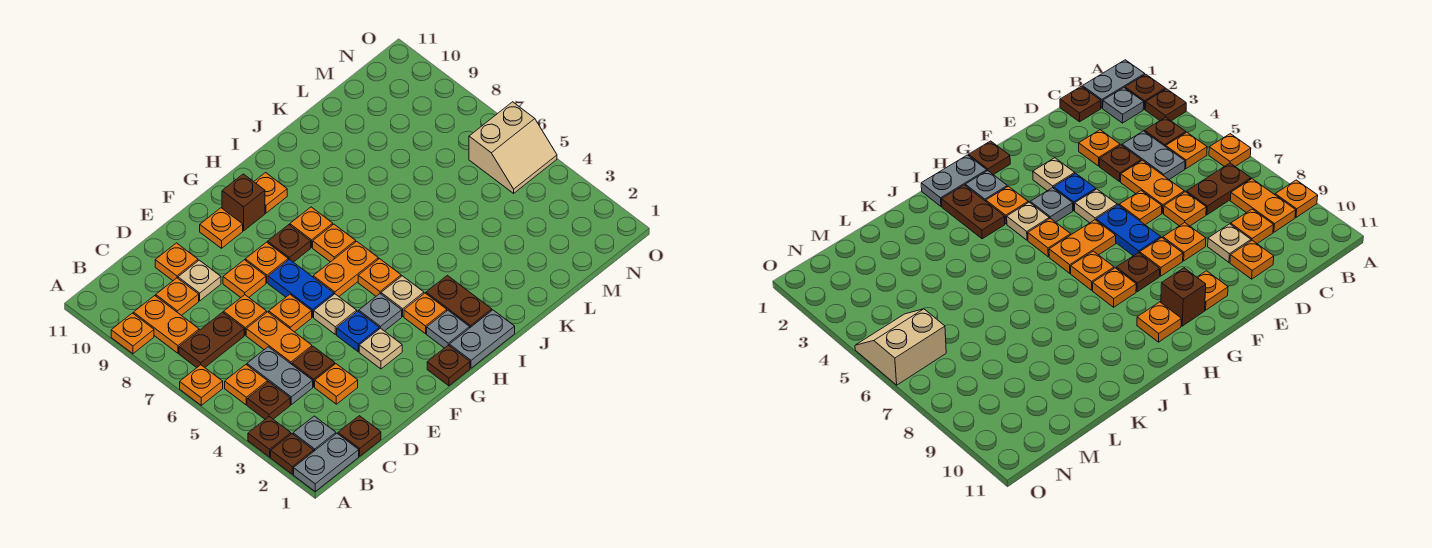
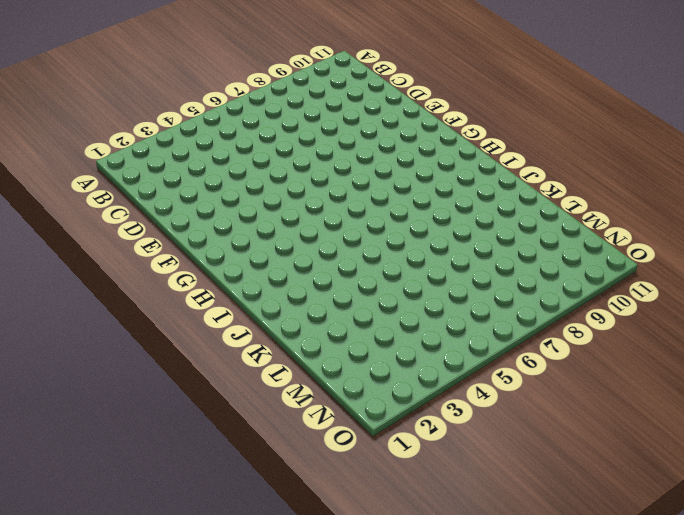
none -> grey 1x2 plate [294,434,359,491]
none -> brown 1x1 plate [271,434,314,474]
none -> brown 1x1 plate [248,417,291,457]
none -> orange 1x1 plate [180,365,223,405]

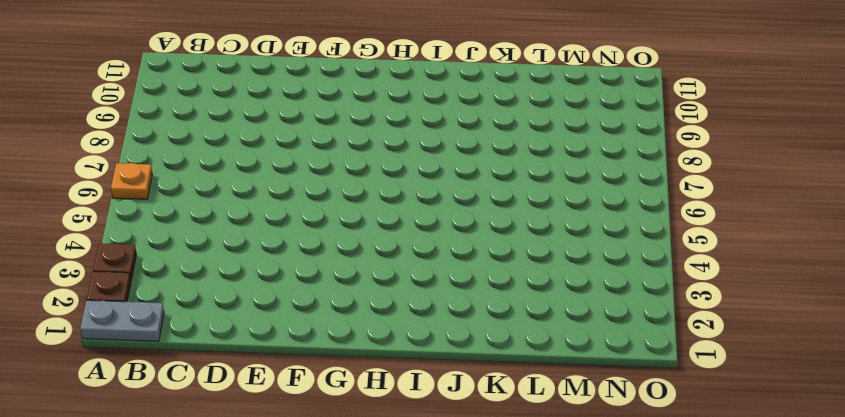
none -> orange 1x1 plate [111,313,154,354]
none -> grey 1x1 plate [293,416,336,451]
none -> brown 1x1 plate [247,382,290,419]
none -> orange 1x1 plate [225,365,268,405]

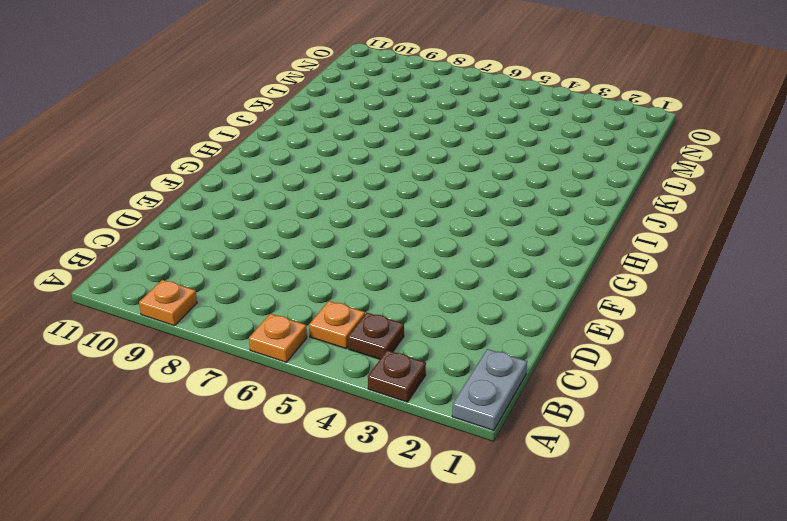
none -> brown 1x1 plate [271,434,314,474]
none -> grey 1x1 plate [293,416,336,451]
none -> brown 1x2 plate [179,312,244,368]
none -> orange 1x2 plate [134,296,199,353]

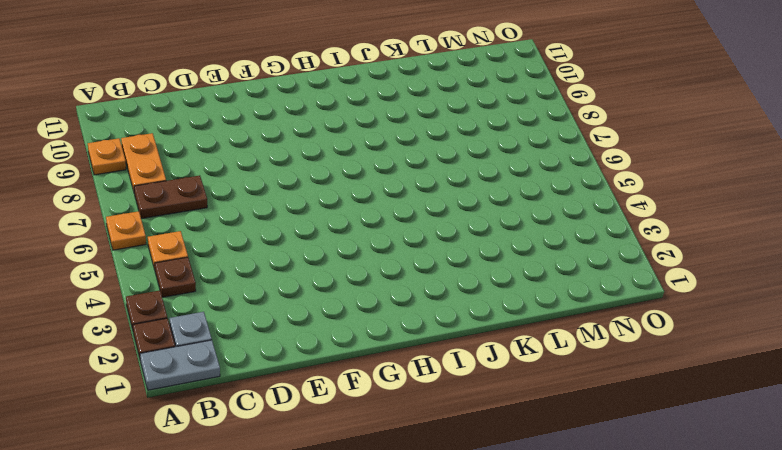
none -> brown 1x1 plate [338,416,381,456]
none -> grey 1x2 plate [247,347,313,405]
none -> orange 1x1 plate [156,278,199,316]
none -> orange 1x1 plate [315,364,358,404]

